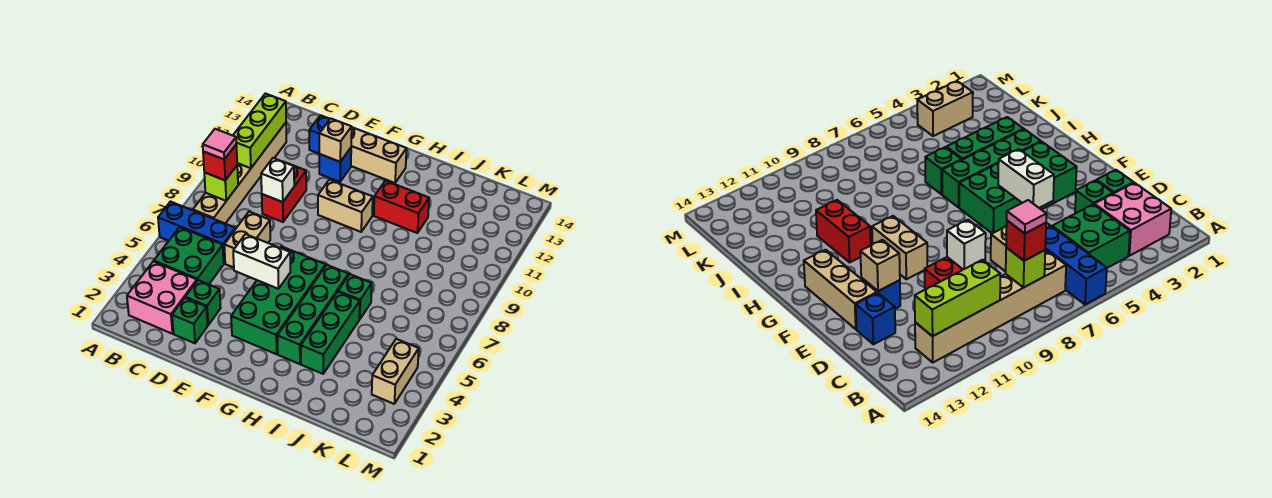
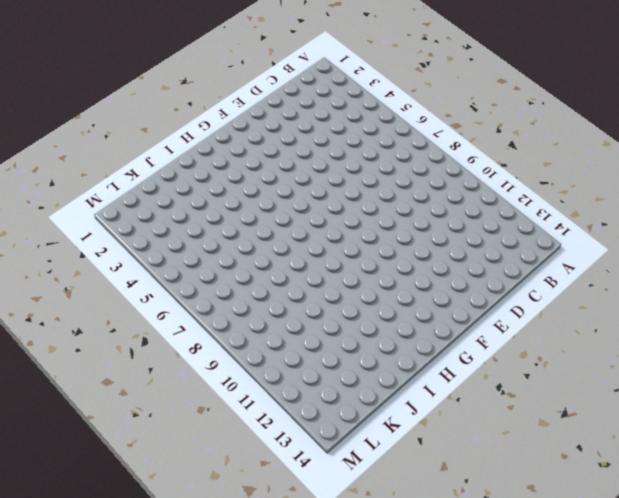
none -> blue 1x3 brick [158,202,235,263]
none -> pink 2x2 brick [127,261,197,334]
none -> green 2x2 brick [154,227,224,284]

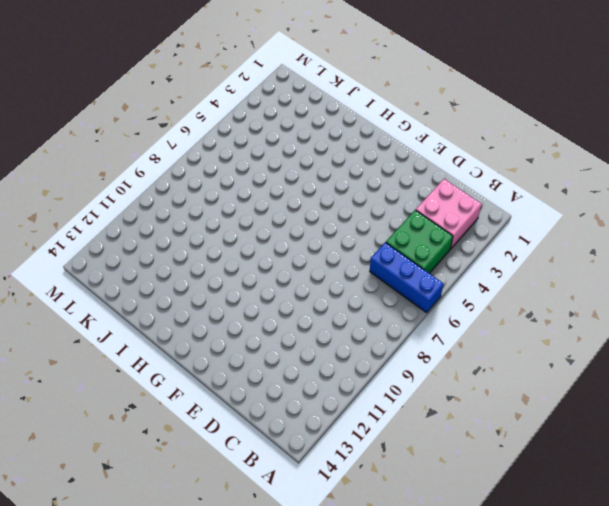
none -> tan 1x6 brick [193,123,286,224]
none -> green 1x1 brick [172,298,208,343]
none -> green 1x1 brick [185,280,221,325]

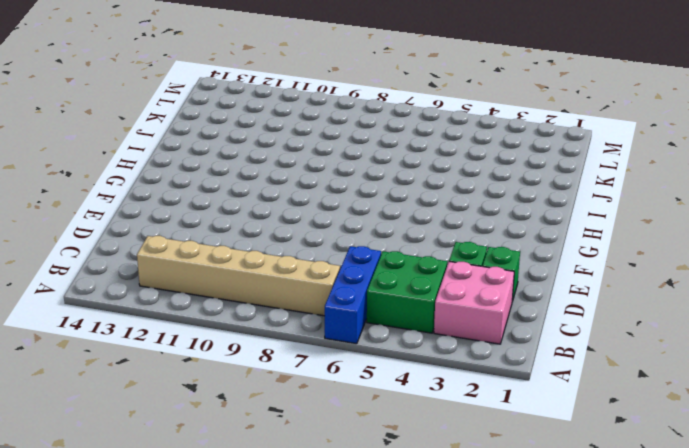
none -> tan 1x2 brick [224,212,270,268]
none -> red 1x2 brick [262,163,306,222]
none -> blue 1x1 brick [309,115,330,153]

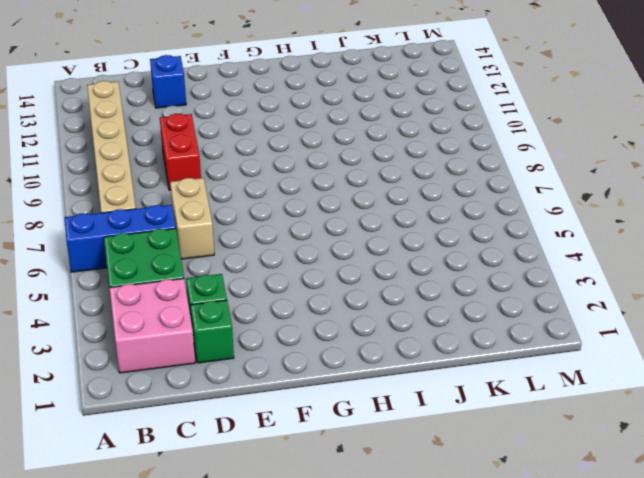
none -> blue 1x1 brick [319,148,351,182]
none -> tan 1x3 brick [351,127,407,183]
none -> green 2x4 brick [231,246,326,354]

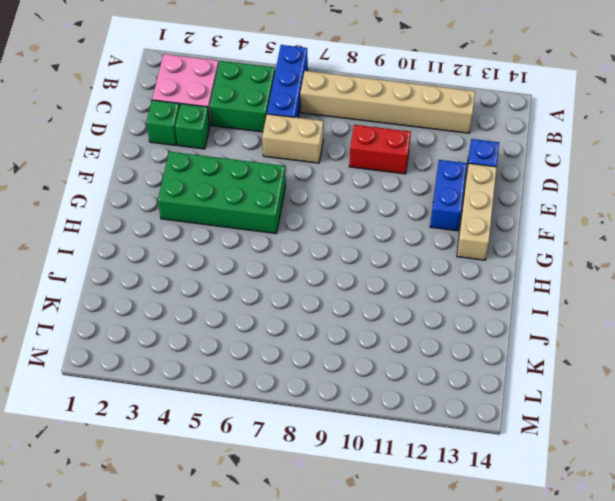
blue 1x2 brick [430,160,467,231] -> blue 1x1 brick [319,148,351,182]
none -> tan 1x2 brick [318,180,373,232]
none -> green 1x4 brick [277,265,349,364]
none -> red 1x2 brick [374,181,429,233]

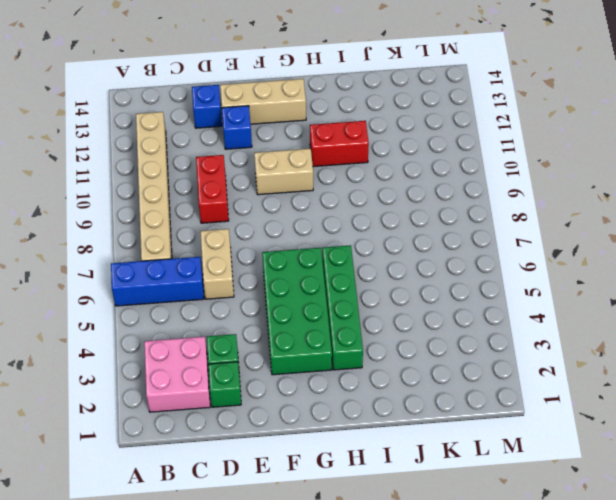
none -> green 2x2 brick [154,227,224,284]
none -> green 1x3 brick [301,292,360,374]
none -> green 1x1 brick [338,274,372,319]

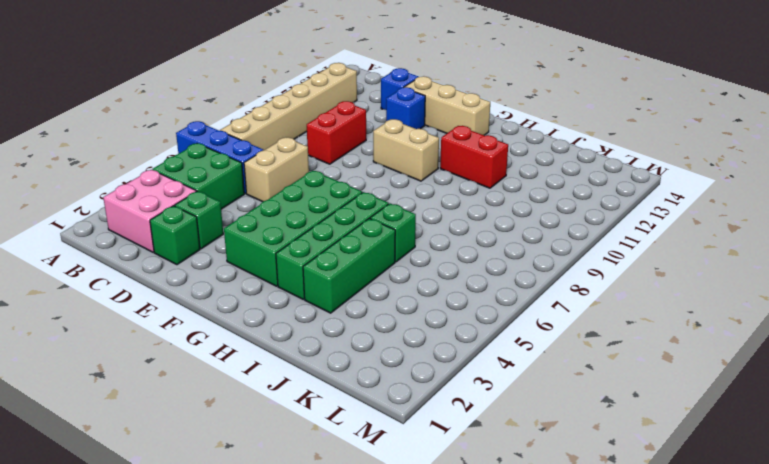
none -> tan 1x2 brick [372,339,419,404]
none -> lime 1x1 brick [204,166,238,201]
none -> lime 1x3 brick [233,94,286,168]

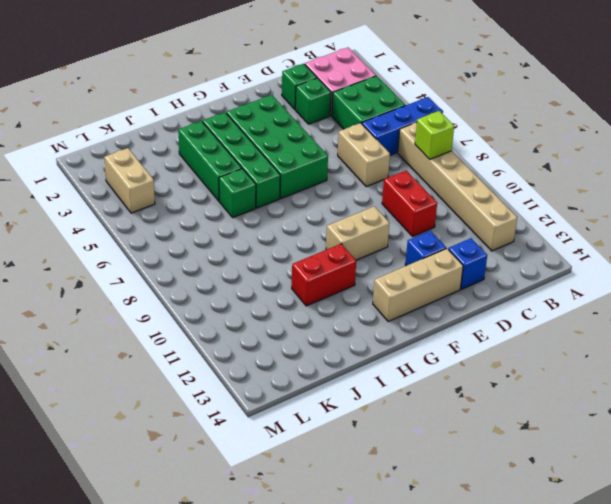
none -> lime 1x3 brick [233,94,286,168]
none -> white 1x1 brick [261,158,294,202]
none -> white 1x2 brick [233,234,290,289]

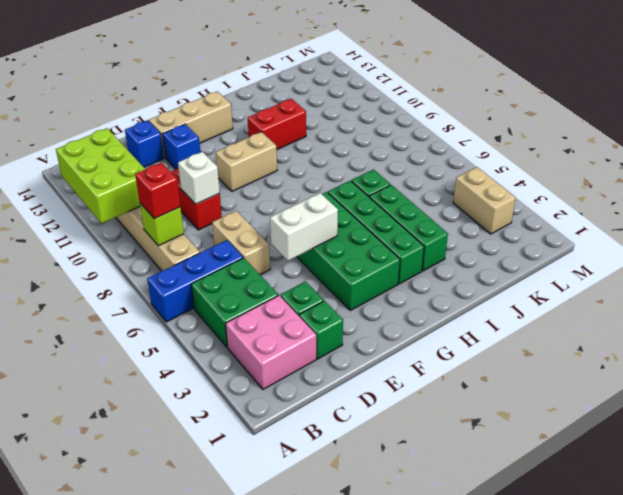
lime 2x3 brick [56,128,145,223] -> lime 1x3 brick [233,94,286,168]
none -> tan 1x1 brick [319,119,352,162]
none -> pink 1x1 tile [203,129,236,159]

